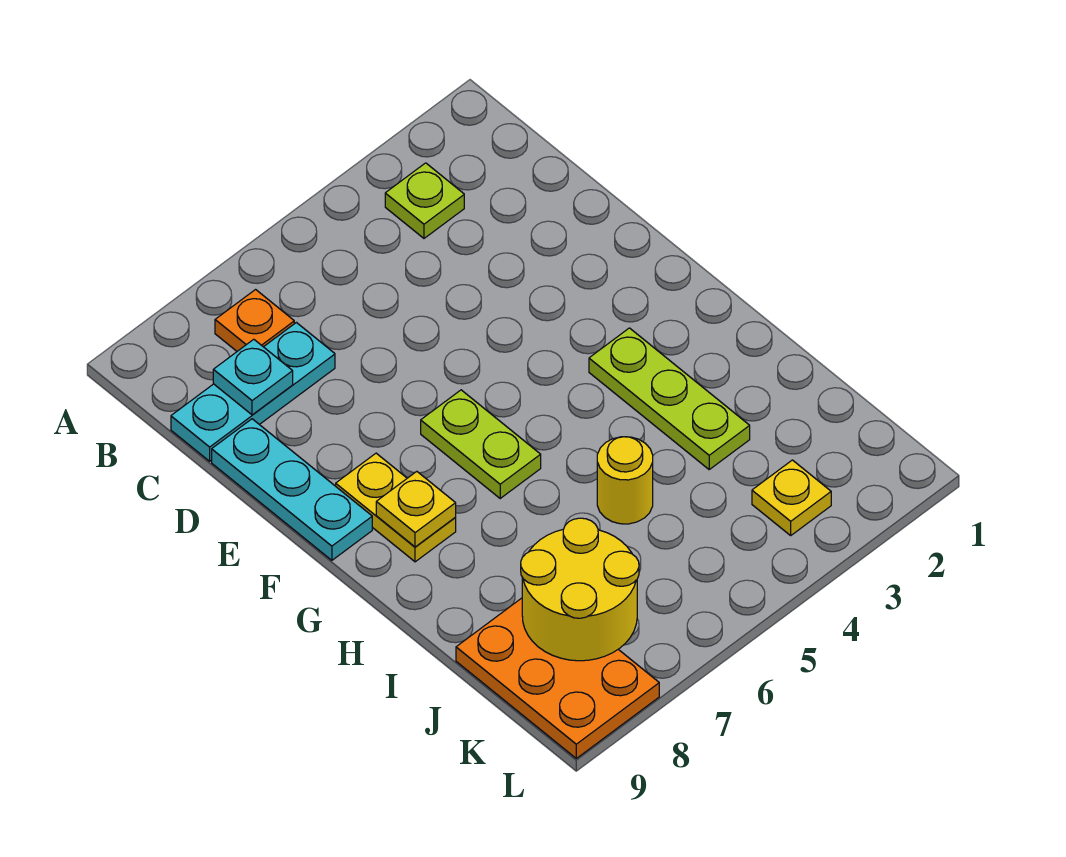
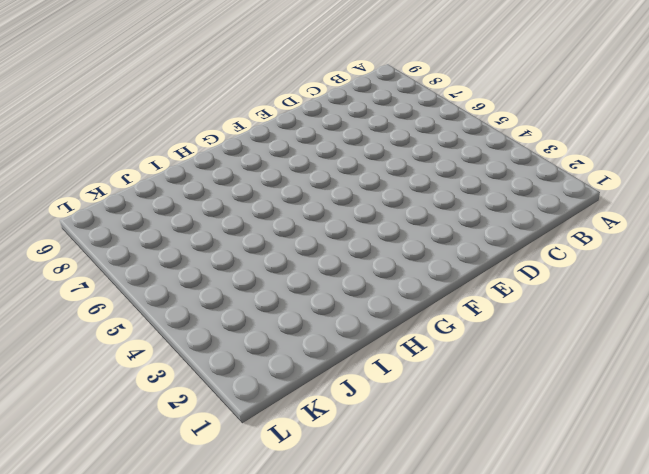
none -> lime 1x1 plate [385,163,464,238]
none -> orange 1x1 plate [215,290,294,351]
none -> cyan 1x3 plate [171,323,335,461]

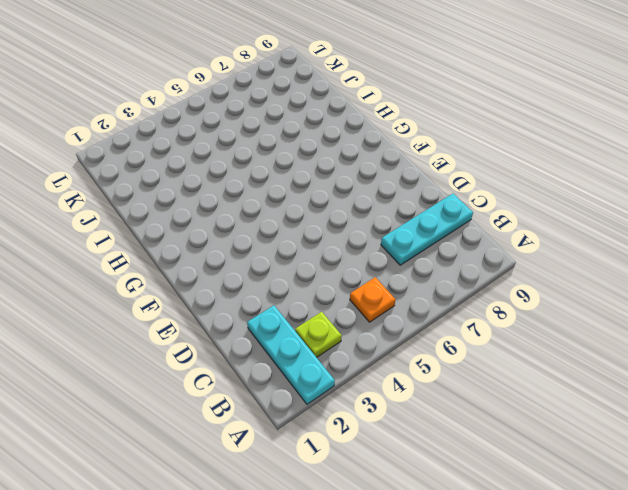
cyan 1x3 plate [247,305,335,404] -> cyan 1x3 plate moved to [212,419,372,560]
orange 1x1 plate [350,277,395,322] -> orange 1x1 plate moved to [215,290,294,351]
none -> lime 1x2 plate [421,390,541,498]
none -> yellow 1x2 plate [336,453,456,562]
none -> lime 1x3 plate [589,328,750,469]

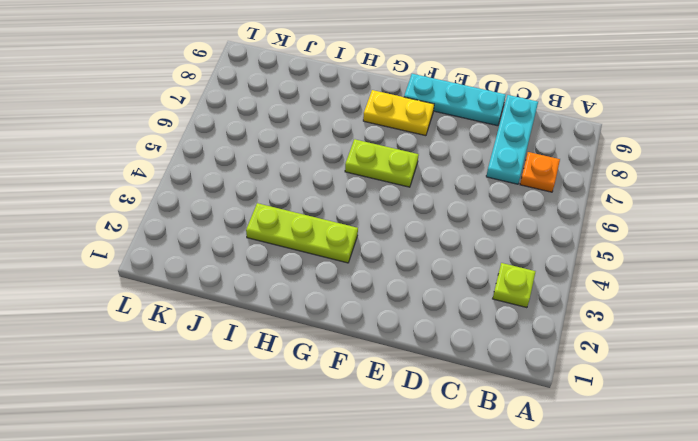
none -> yellow 1x1 round brick [597,437,653,524]
none -> orange 2x3 plate [456,598,659,758]
none -> yellow 1x1 plate [752,460,831,535]

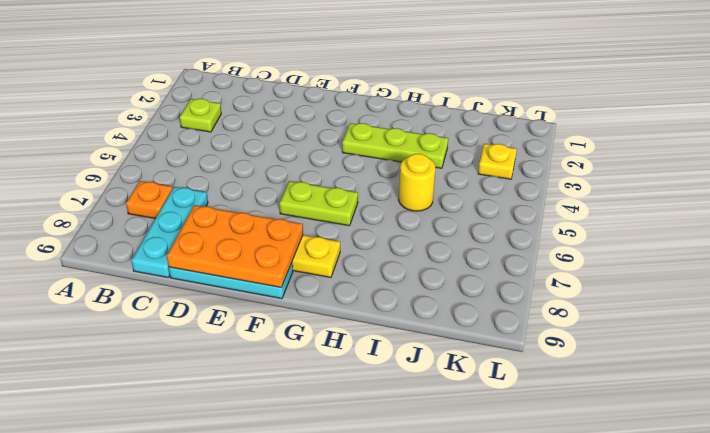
orange 2x3 plate [167,205,303,288] -> orange 2x3 plate moved to [456,598,659,758]
none -> cyan 1x1 plate [213,339,293,415]
none -> yellow 1x1 plate [376,471,456,547]
none -> yellow 2x2 round brick [521,518,639,661]

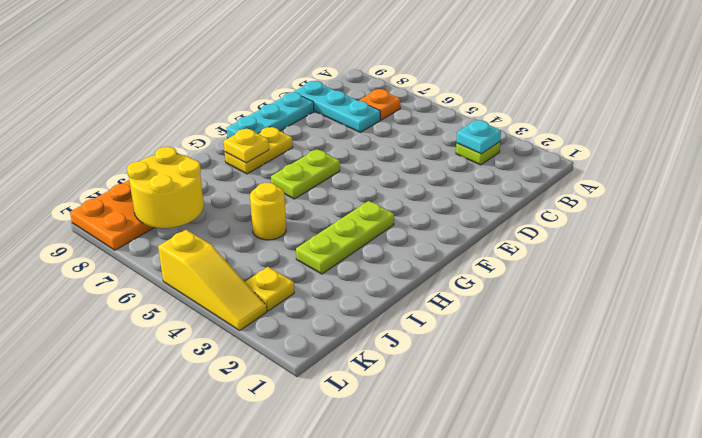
cyan 1x1 plate [456,120,501,154] -> cyan 1x1 plate moved to [213,339,293,415]
yellow 1x3 slope [158,230,267,330] -> none

